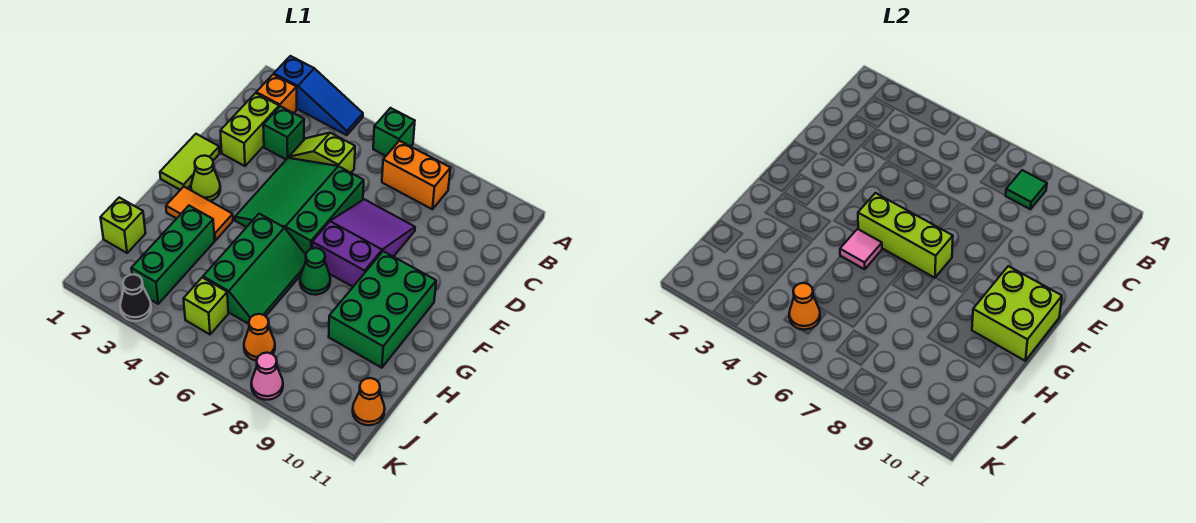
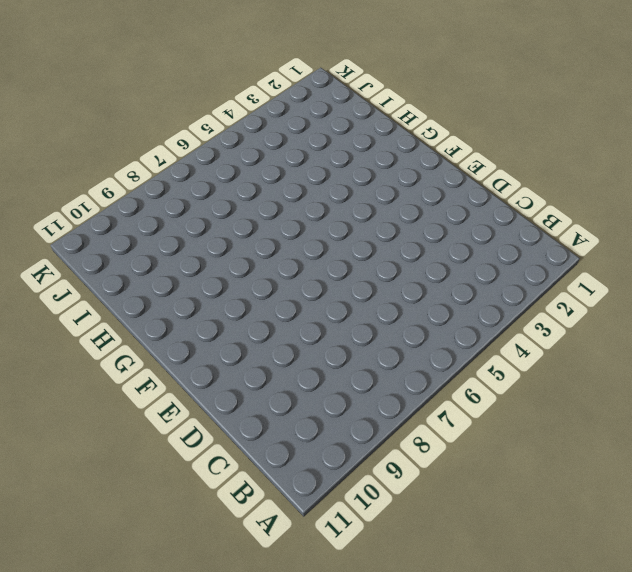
none -> blue 1x3 slope [274,56,363,135]
none -> green 1x1 brick [373,108,415,156]
none -> orange 1x1 brick [256,74,297,113]

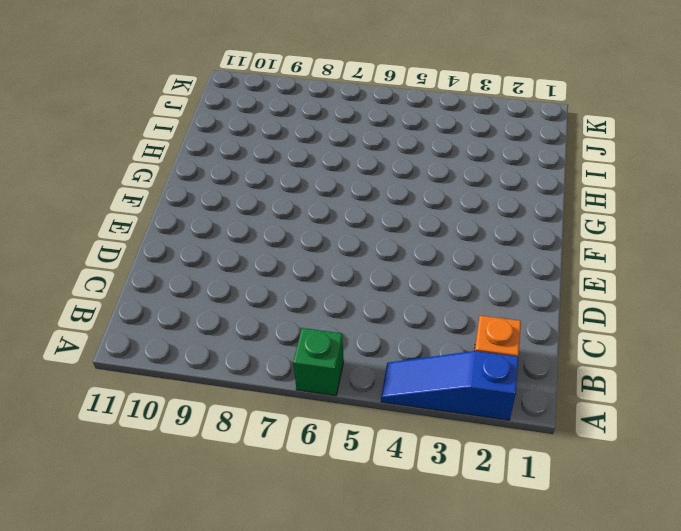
none -> orange 1x2 brick [382,141,450,209]
none -> lime 1x2 brick [220,93,279,166]
none -> green 1x1 brick [263,106,304,159]

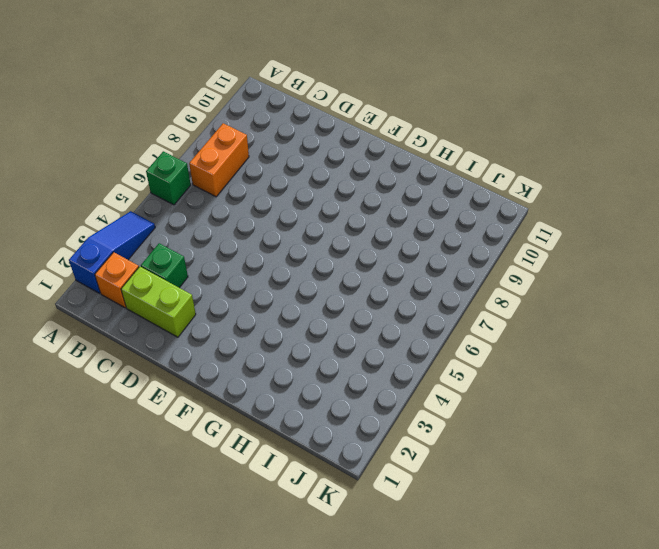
none -> lime 1x2 slope [289,133,355,173]
none -> green 3x3 slope [235,158,364,254]
none -> purple 2x3 slope [312,199,415,287]

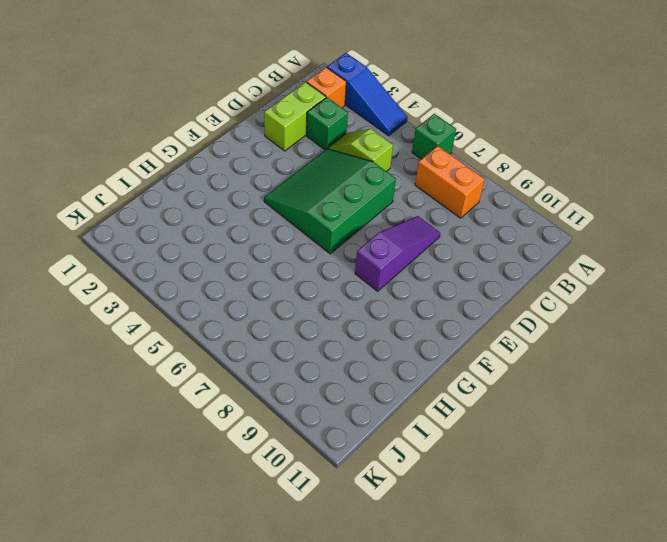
purple 1x3 slope [355,216,440,291] -> purple 2x3 slope [312,199,415,287]
none -> lime 1x2 tile [160,134,220,190]
none -> lime 1x1 cone [191,156,220,201]
none -> green 2x3 brick [329,251,436,368]

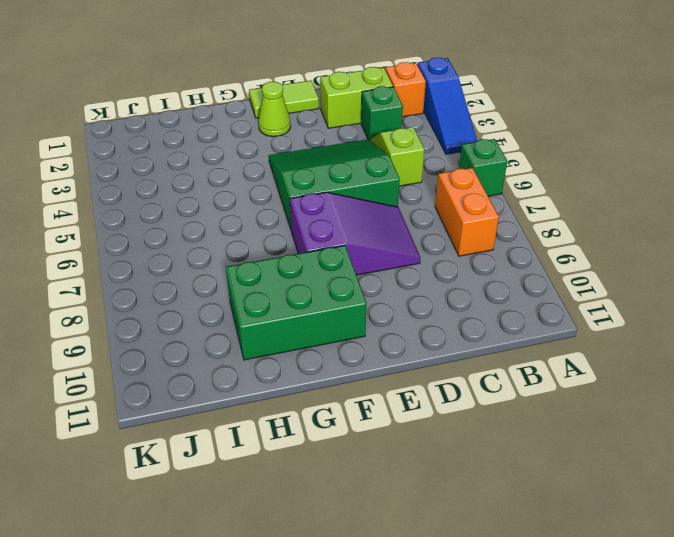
none -> orange 1x2 tile [166,187,233,240]
none -> green 2x3 slope [203,214,306,324]
none -> green 1x1 cone [300,248,330,295]

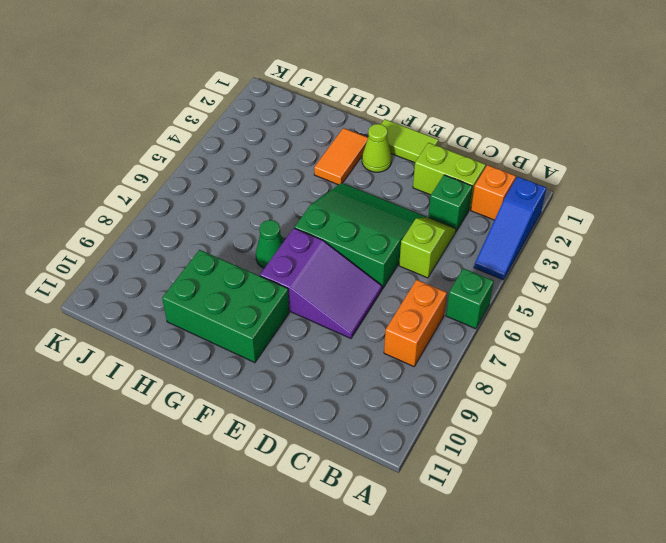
none -> green 2x3 slope [203,214,306,324]
none -> green 1x3 brick [131,206,215,304]
none -> lime 1x1 brick [101,197,146,253]

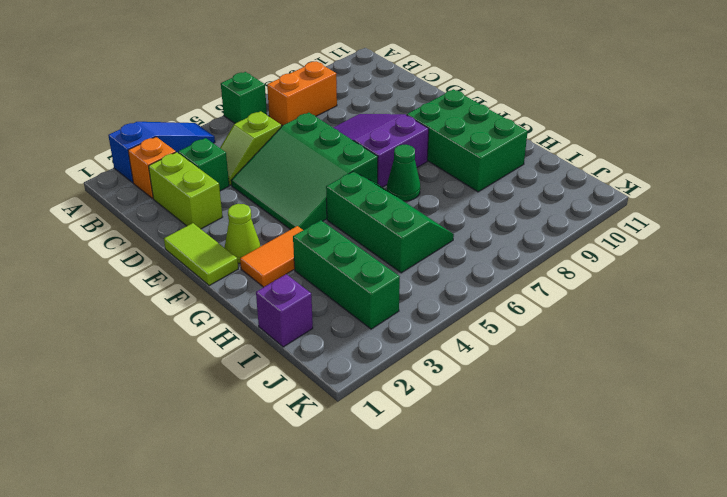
purple 1x1 brick [256,274,313,347] -> lime 1x1 brick [101,197,146,253]
none -> lime 1x1 brick [184,277,228,334]
none -> orange 1x1 cone [244,314,275,361]
none -> orange 1x1 cone [353,378,385,425]

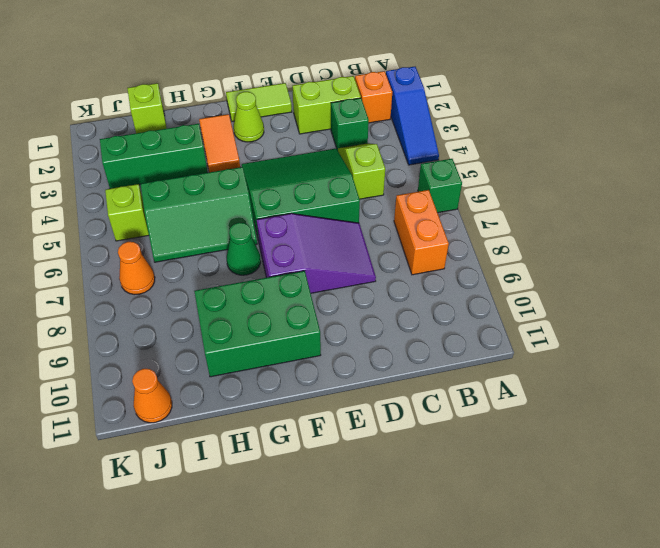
none -> black 1x1 cone [120,274,151,321]
none -> pink 1x1 cone [251,353,283,400]
none -> green 1x1 tile [1006,170,1047,209]

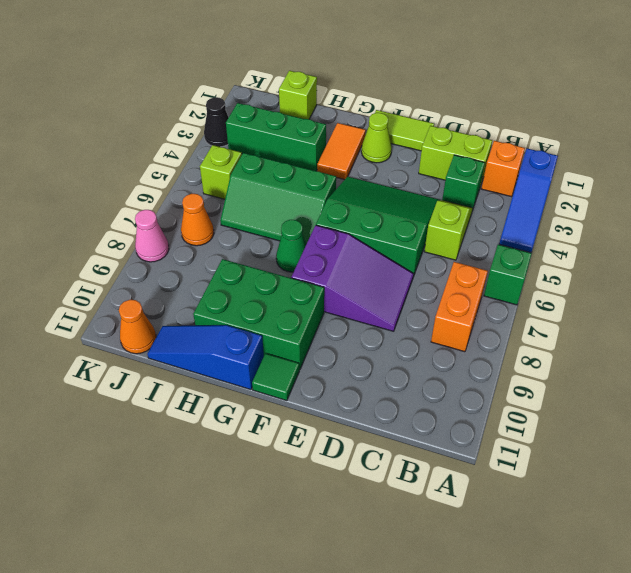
green 1x1 tile [252,353,299,401] -> green 1x1 tile moved to [1006,170,1047,209]
blue 1x3 slope [147,325,264,390] -> none
none -> lime 1x3 brick [858,193,953,278]
none -> lime 2x2 brick [972,266,1062,361]
none -> pink 1x1 tile [840,229,882,269]

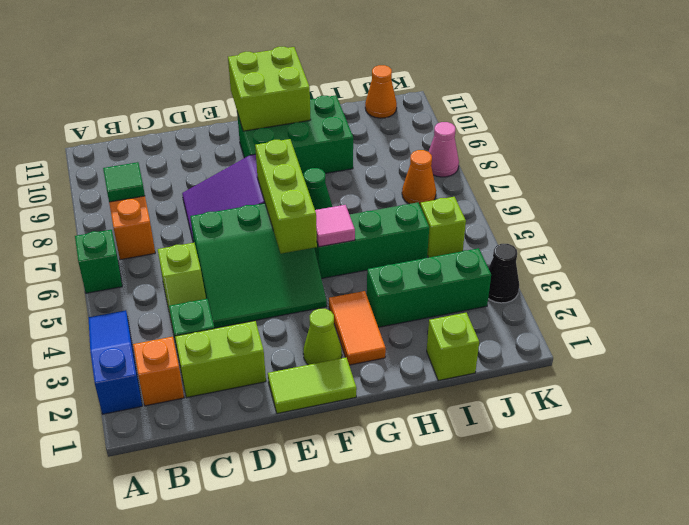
none -> orange 1x1 cone [789,283,820,330]

